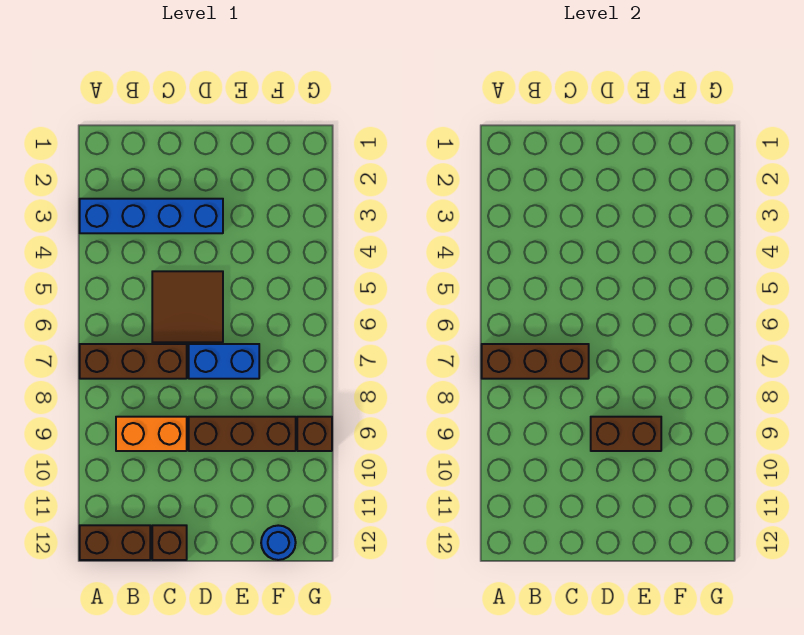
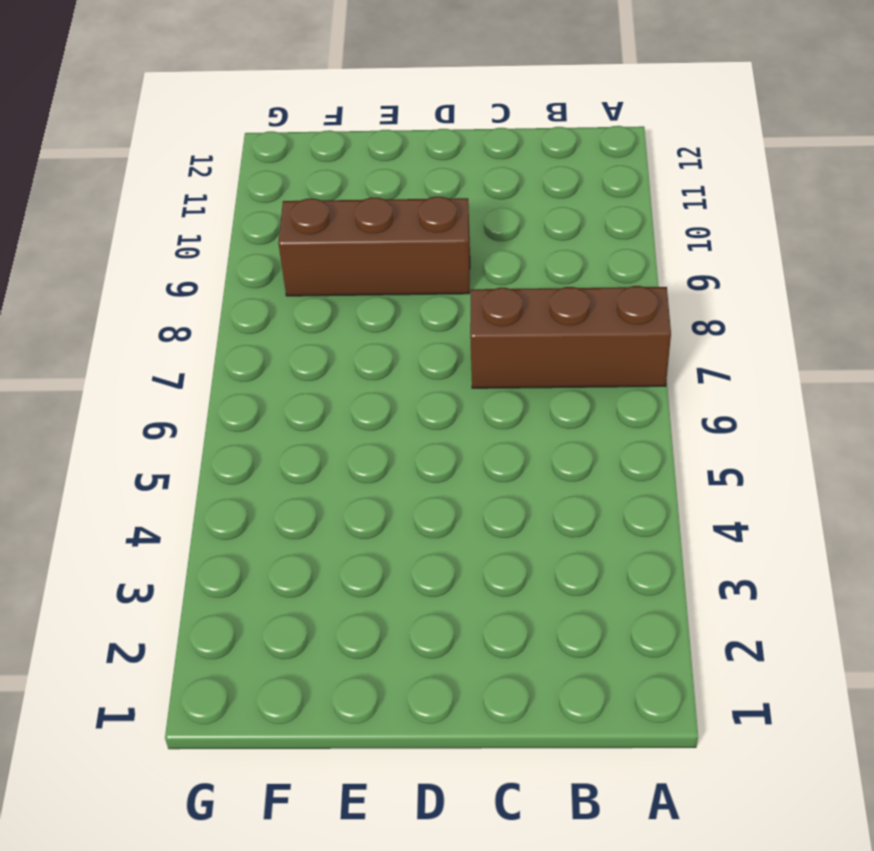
none -> blue 1x4 brick [80,199,223,233]
none -> brown 1x2 brick [80,525,150,560]
none -> orange 1x2 brick [116,417,187,451]

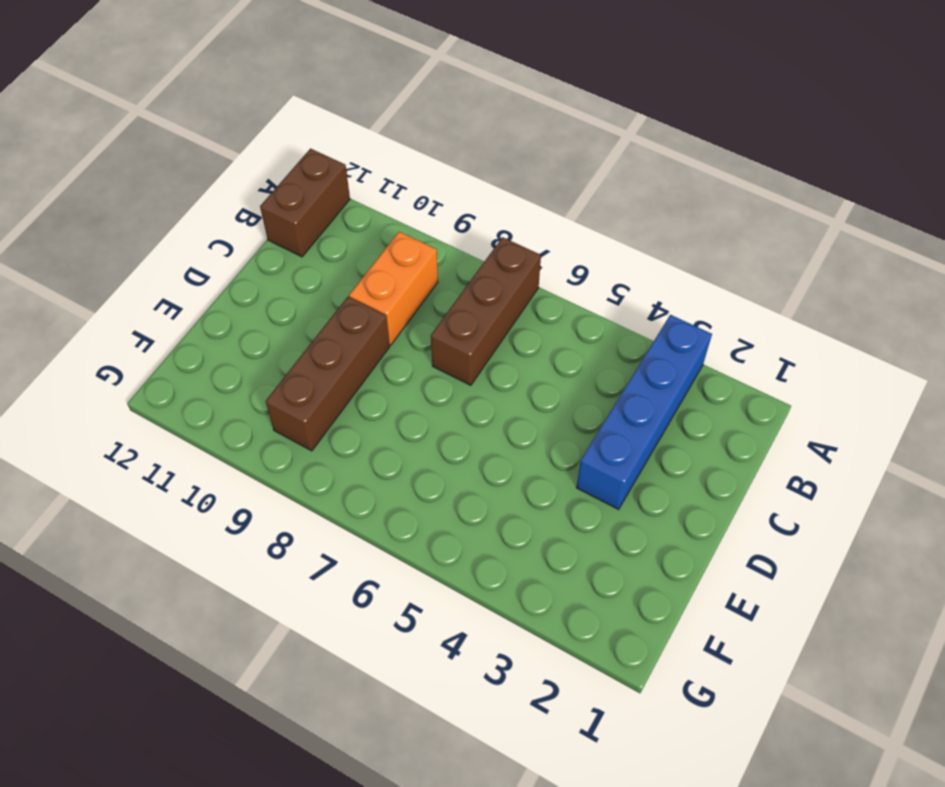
none -> brown 2x2 tile [152,271,223,342]
none -> brown 1x1 brick [152,525,187,560]
none -> blue 1x2 brick [189,344,259,379]

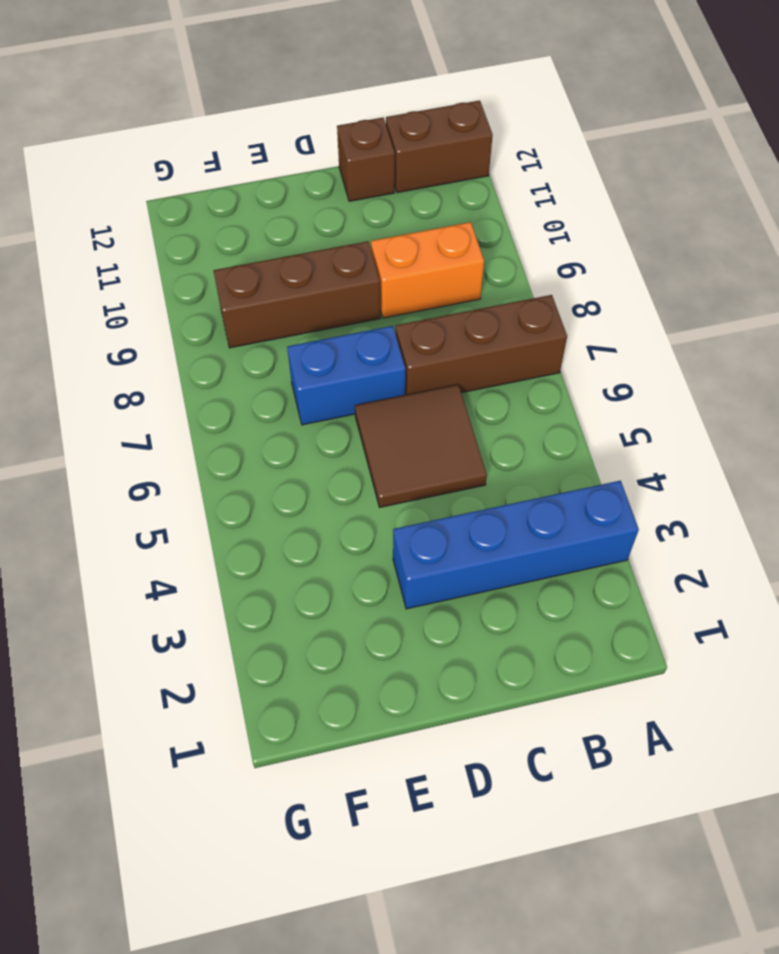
none -> blue 1x1 round brick [261,525,296,560]
none -> brown 1x1 brick [297,417,332,451]
none -> brown 1x3 brick [482,344,589,379]

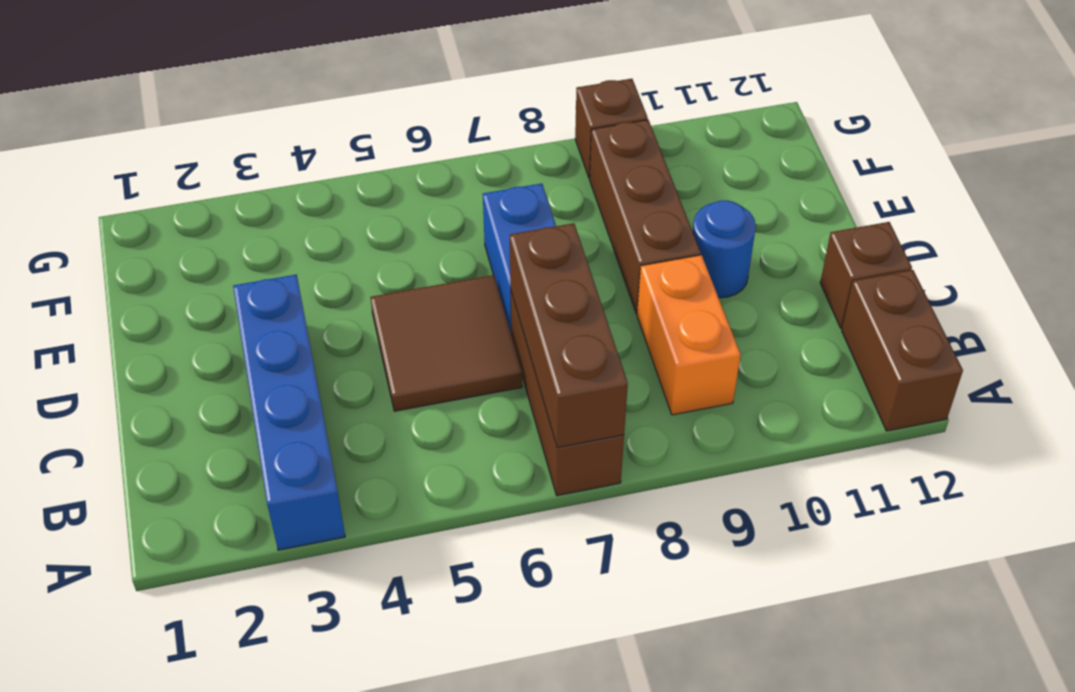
blue 1x1 round brick [693,200,756,298] -> blue 1x1 round brick moved to [261,525,296,560]
none -> brown 1x2 brick [591,417,661,451]

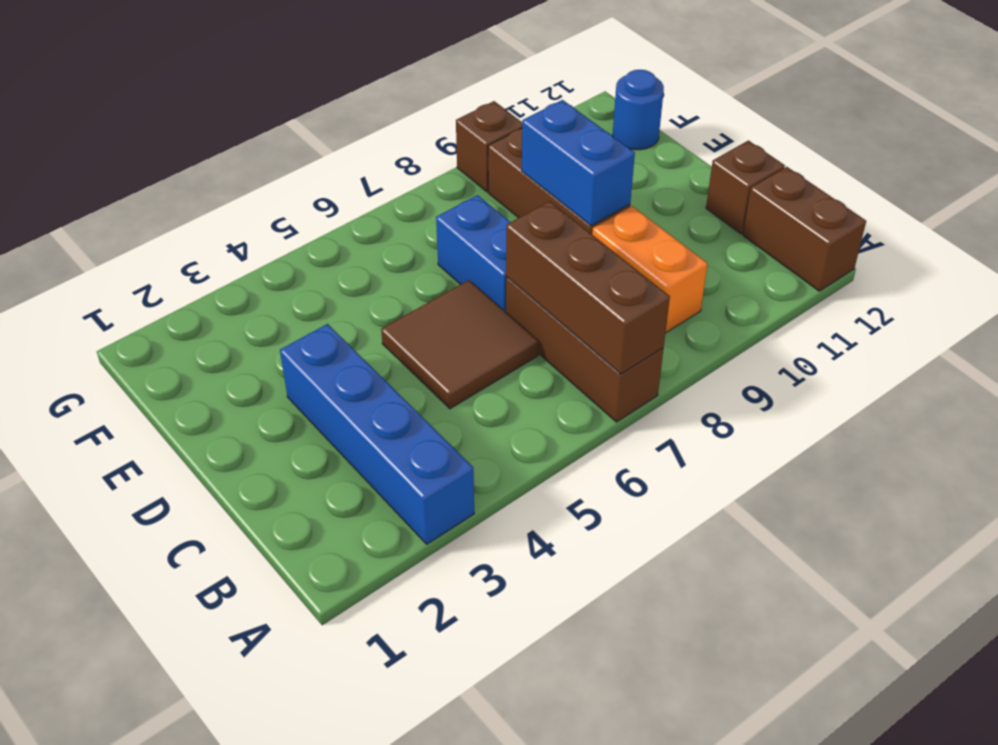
blue 1x2 brick [522,100,635,226] -> brown 1x2 brick [591,417,661,451]

